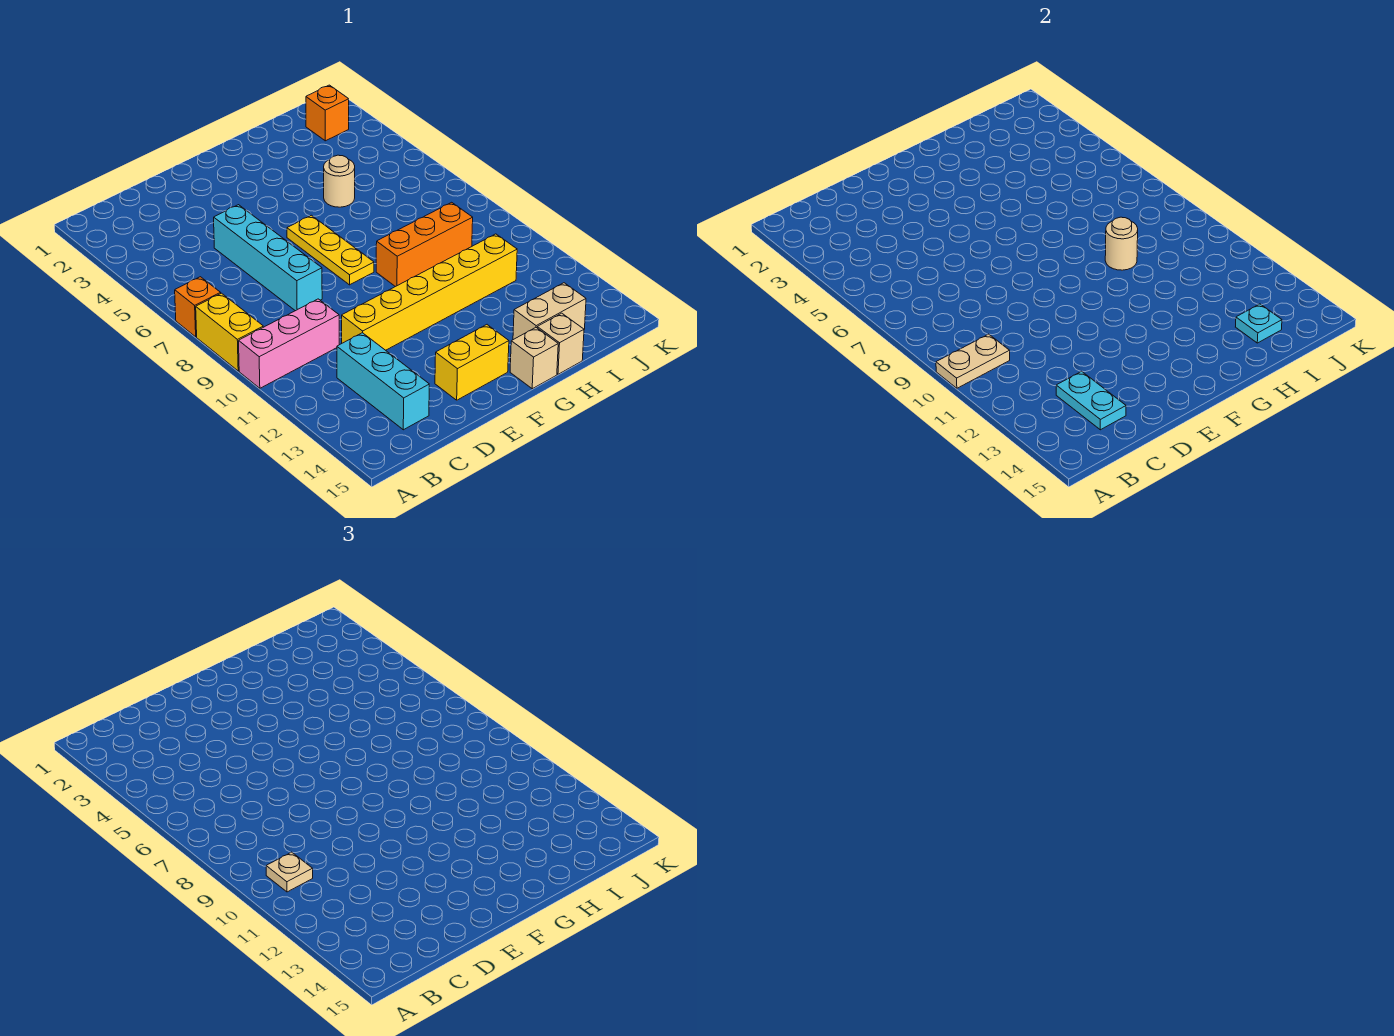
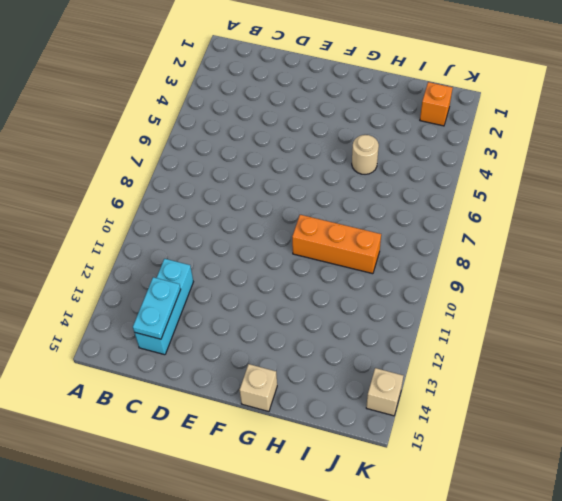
tan 1x1 brick [366,368,403,416] -> tan 1x1 brick moved to [537,313,584,374]
none -> orange 1x1 brick [175,277,221,337]
none -> yellow 1x2 brick [196,293,263,371]
none -> pink 1x3 brick [239,299,339,388]

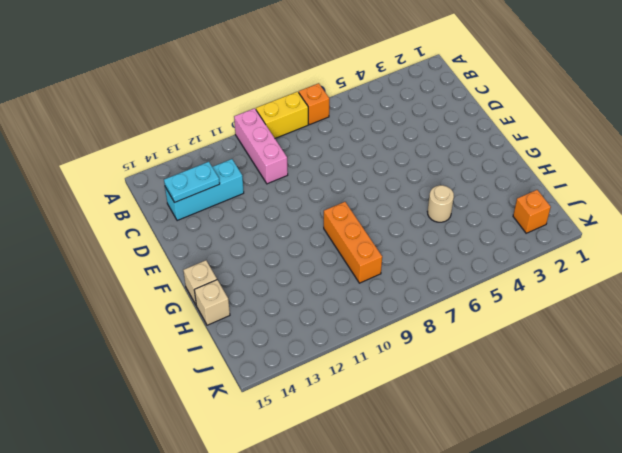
none -> cyan 1x4 brick [214,205,322,311]
none -> yellow 1x6 brick [342,234,517,350]
none -> yellow 1x2 brick [435,325,509,400]

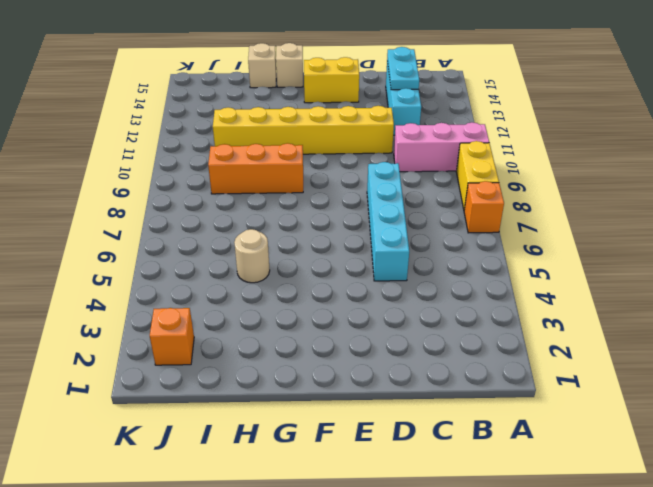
none -> yellow 1x3 plate [287,215,374,285]
none -> tan 1x2 brick [513,283,586,340]
none -> tan 1x2 plate [936,334,1010,388]

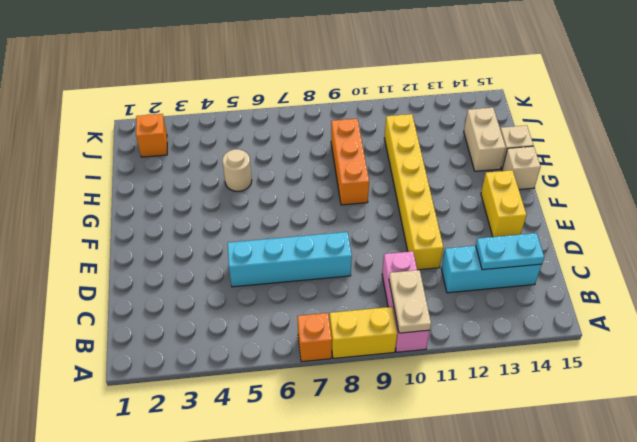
none -> yellow 1x3 plate [287,215,374,285]
none -> tan 1x1 round brick [1105,217,1138,270]
none -> cyan 1x1 plate [1236,304,1282,343]

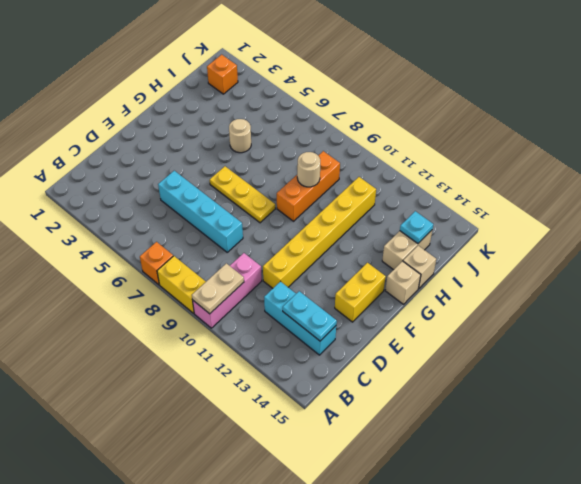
none -> tan 1x1 plate [266,852,313,892]

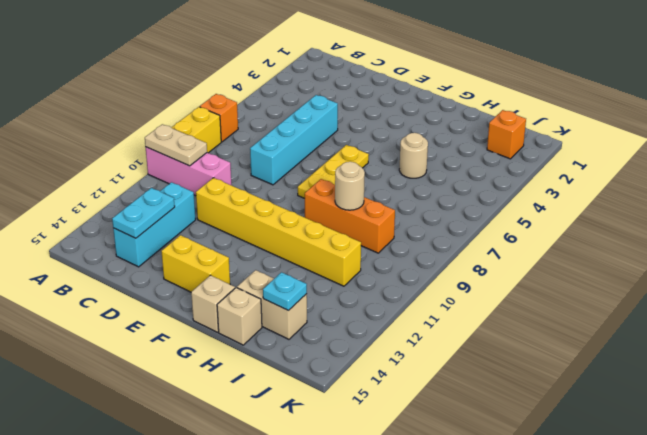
none -> tan 1x1 plate [266,852,313,892]

